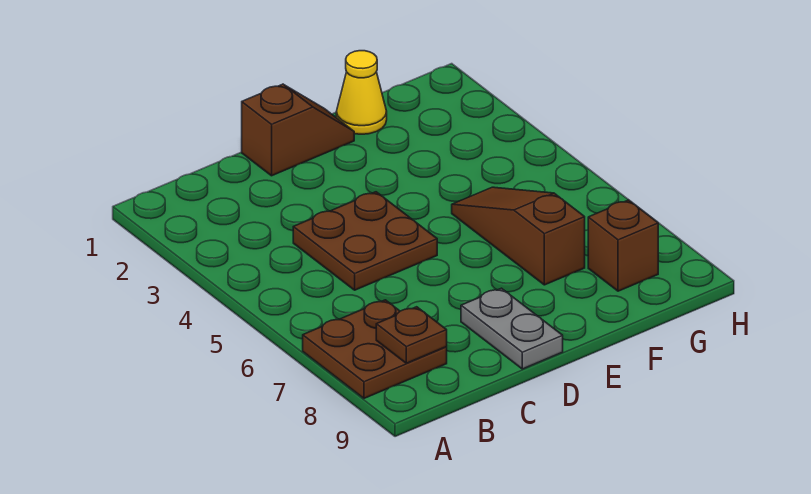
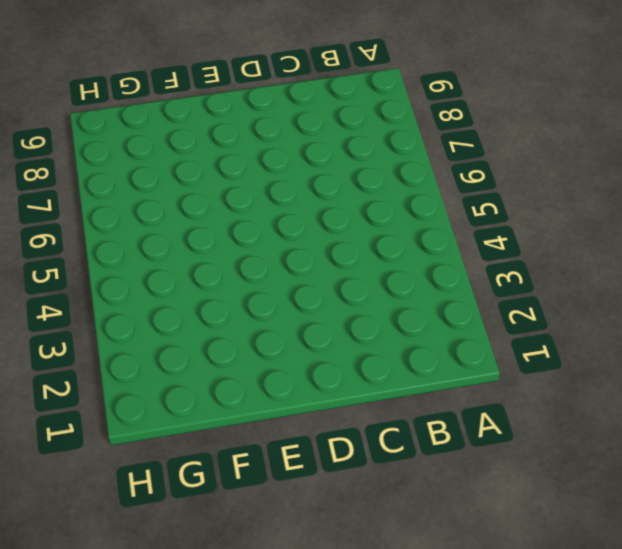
none -> brown 2x2 plate [303,300,447,398]
none -> brown 2x2 plate [293,192,437,290]

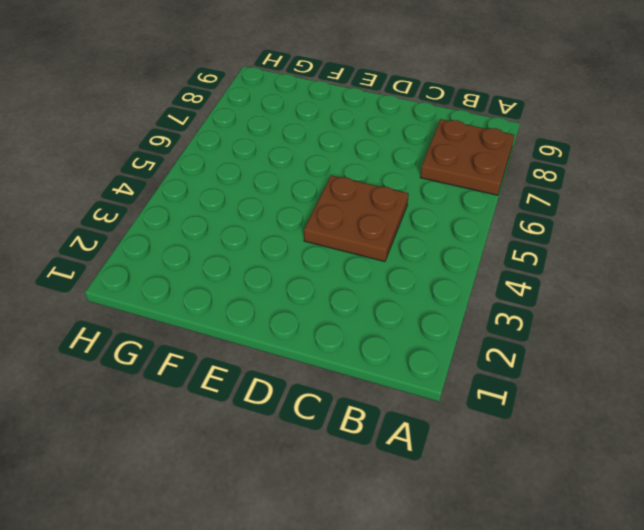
none -> brown 1x2 slope [242,84,354,176]
none -> grey 1x2 plate [461,288,563,369]

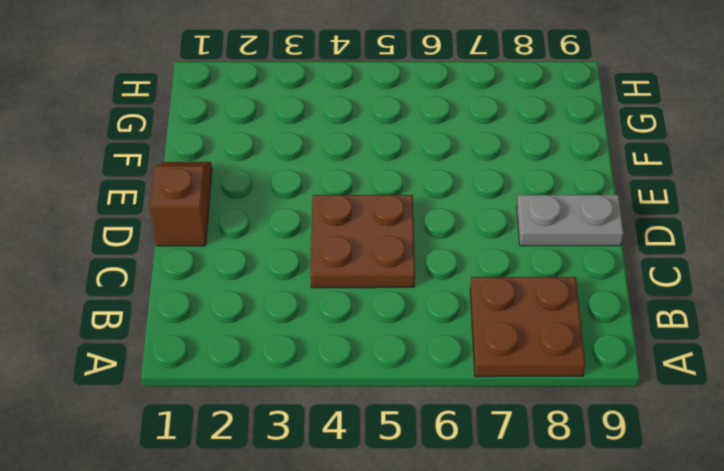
none -> yellow 1x1 cone [336,51,387,134]
none -> brown 1x3 slope [452,187,585,285]

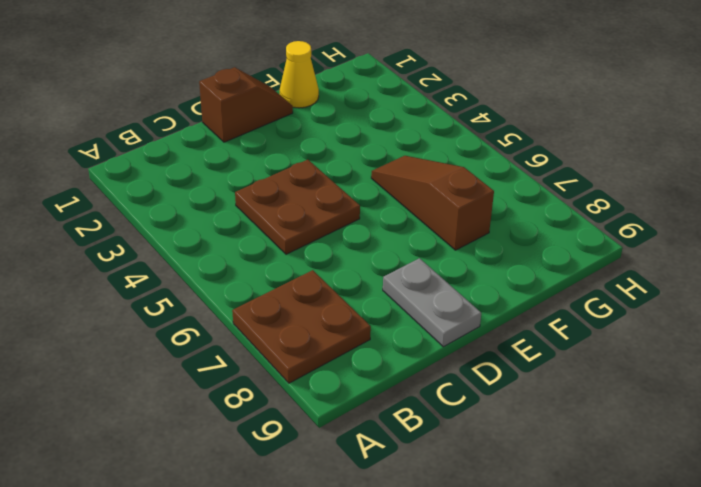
none -> brown 1x1 brick [588,200,658,291]
none -> brown 1x1 plate [376,307,447,363]

